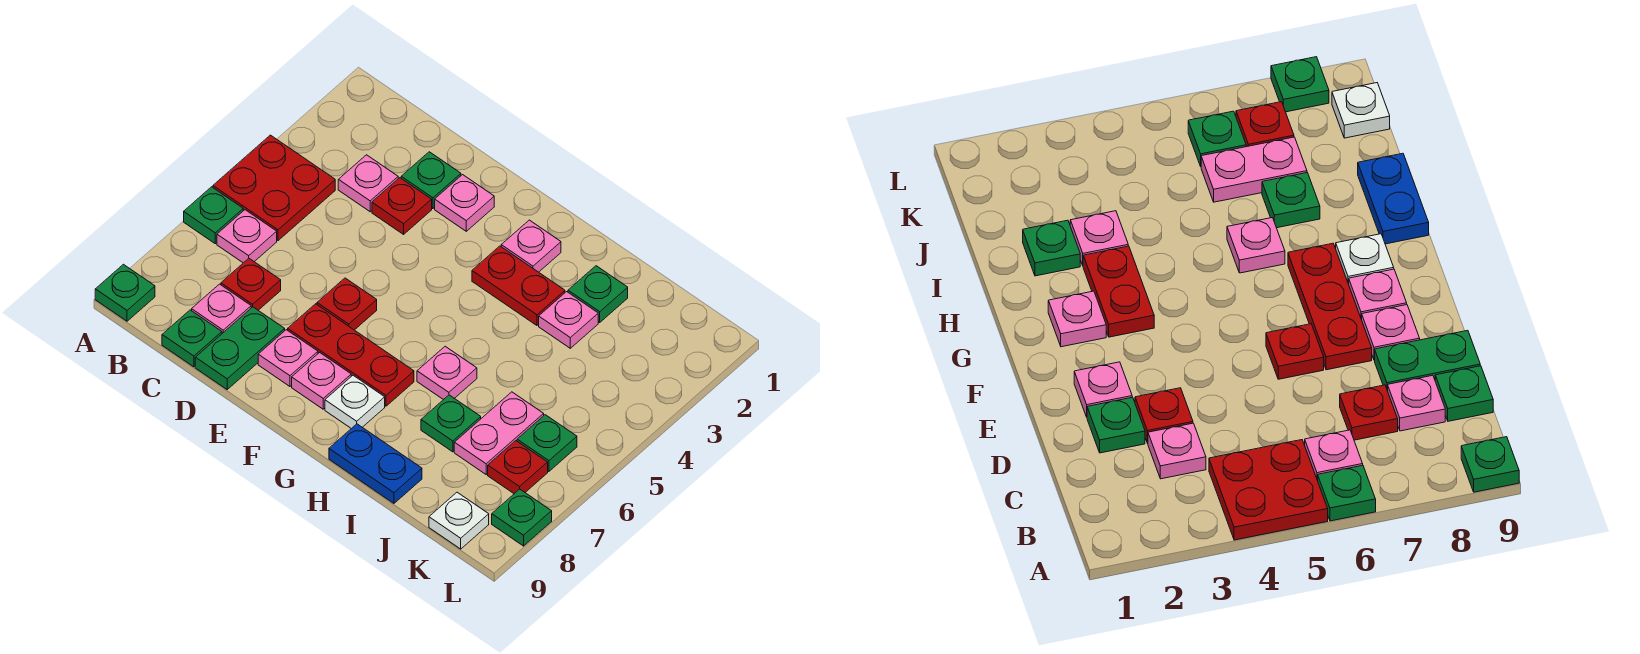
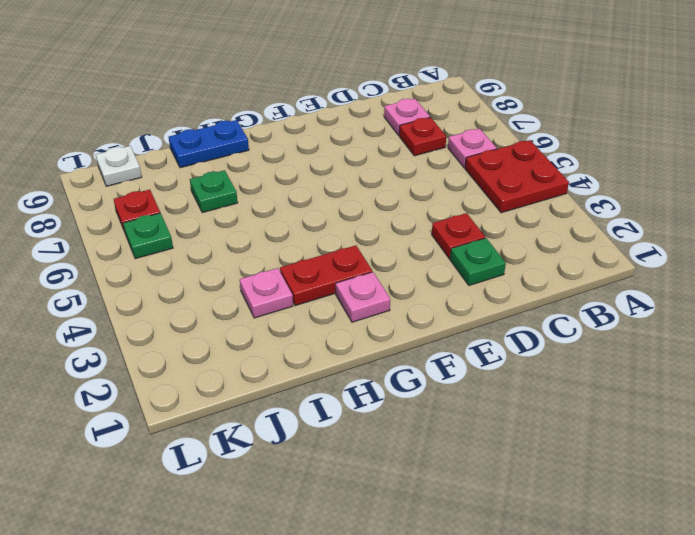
none -> green 1x1 plate [184,187,243,244]
none -> green 1x1 plate [95,264,155,321]
none -> pink 1x1 plate [338,155,398,212]

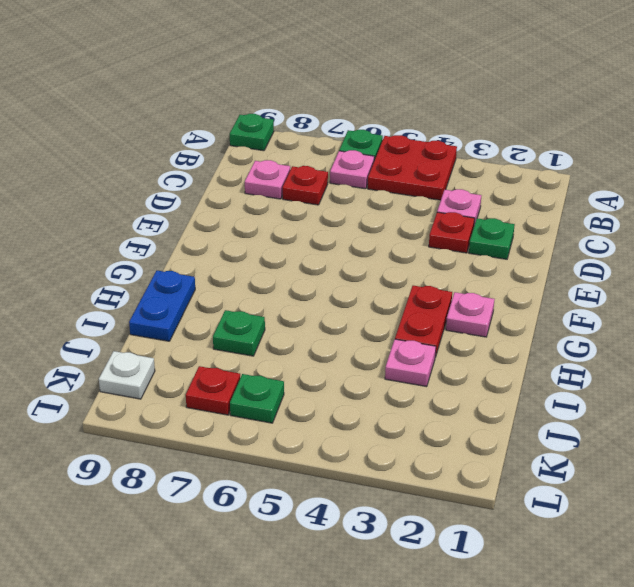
none -> green 1x1 plate [162,310,222,367]
none -> green 1x2 plate [195,307,285,389]
none -> pink 1x1 plate [435,175,494,231]

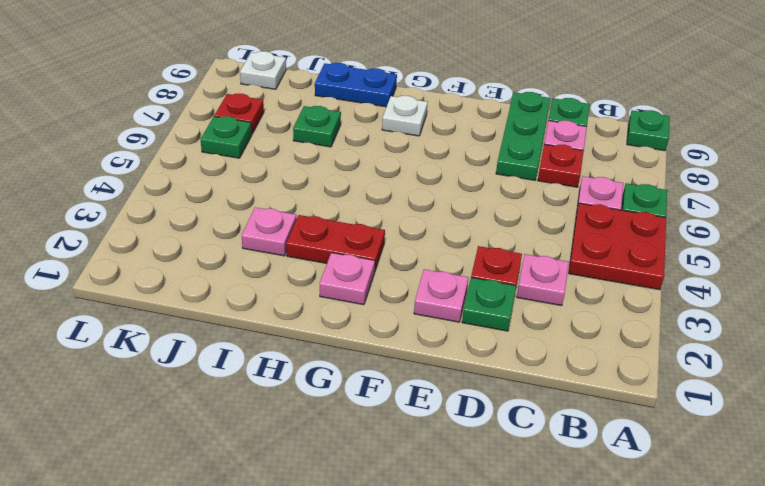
green 1x3 plate [496,92,550,180] -> green 1x2 plate [195,307,285,389]
none -> red 1x1 plate [317,278,377,330]
none -> red 1x3 plate [288,304,414,406]
none -> pink 1x1 plate [258,330,318,386]

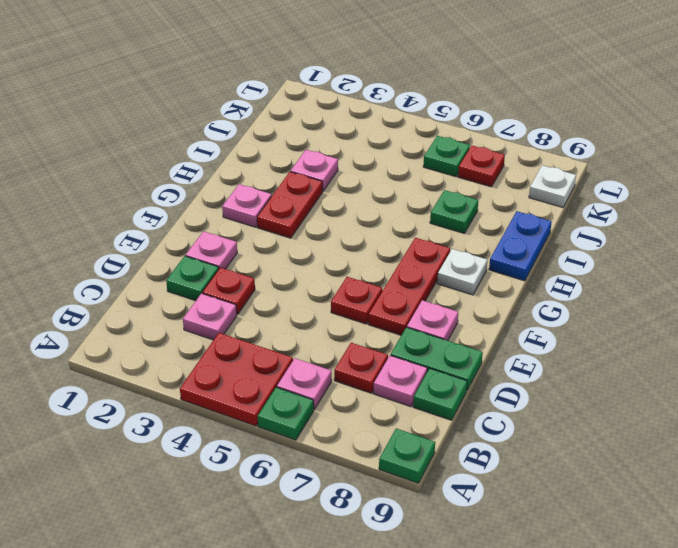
none -> pink 1x1 plate [292,353,351,409]
none -> pink 1x1 plate [417,346,477,400]
none -> green 1x1 plate [568,266,628,322]

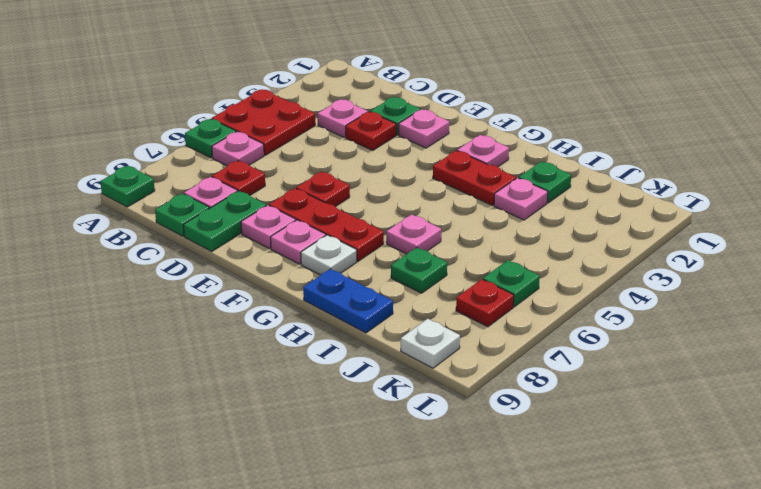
none -> pink 1x2 plate [454,392,544,474]
none -> green 1x1 plate [492,489,552,546]

